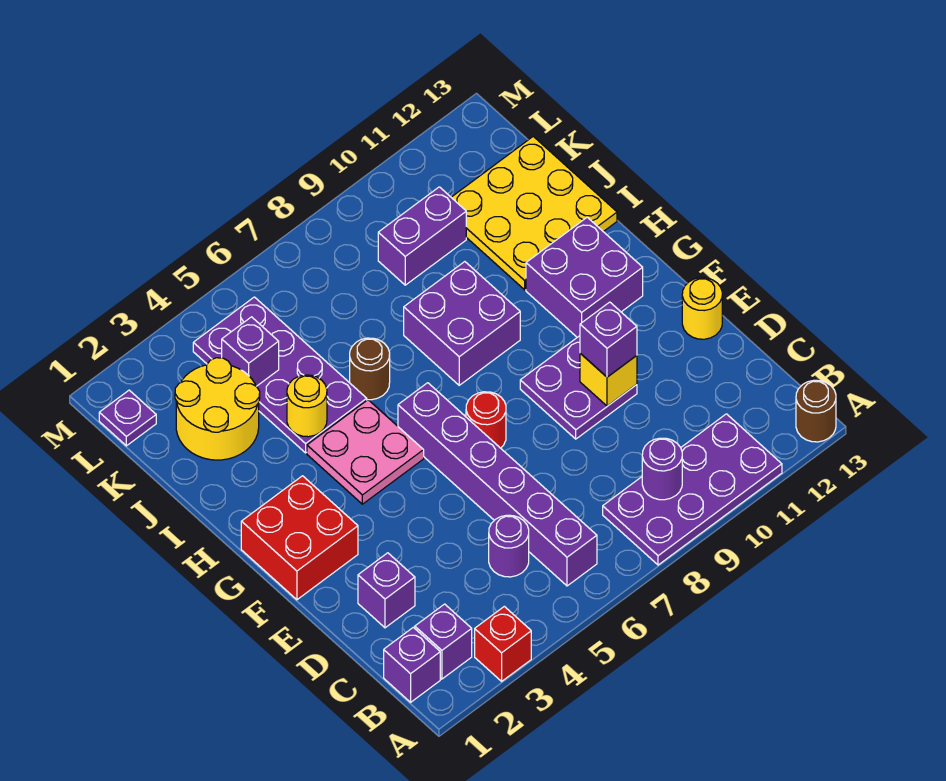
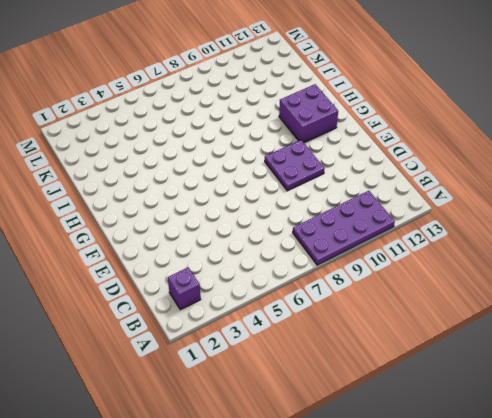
none -> red 1x1 brick [475,606,531,681]
none -> brown 1x1 round brick [796,380,836,442]
none -> purple 1x1 brick [384,627,440,702]

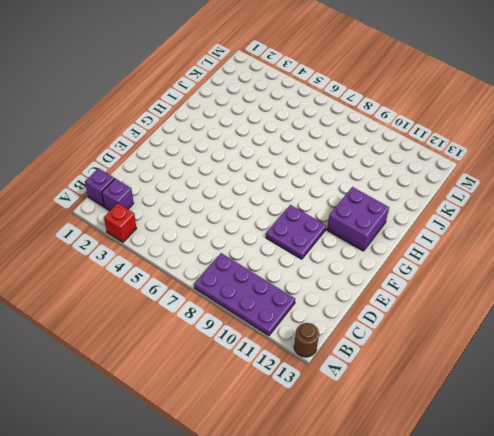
none -> purple 1x6 brick [398,383,597,586]
none -> purple 1x1 round brick [489,515,529,577]
none -> purple 1x1 brick [358,553,415,628]

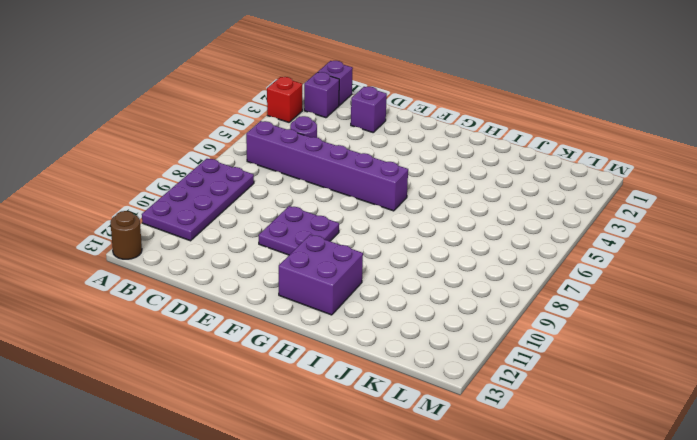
none -> yellow 1x1 round brick [682,278,722,339]
none -> red 2x2 brick [241,476,358,600]
none -> red 1x1 round brick [466,392,506,448]

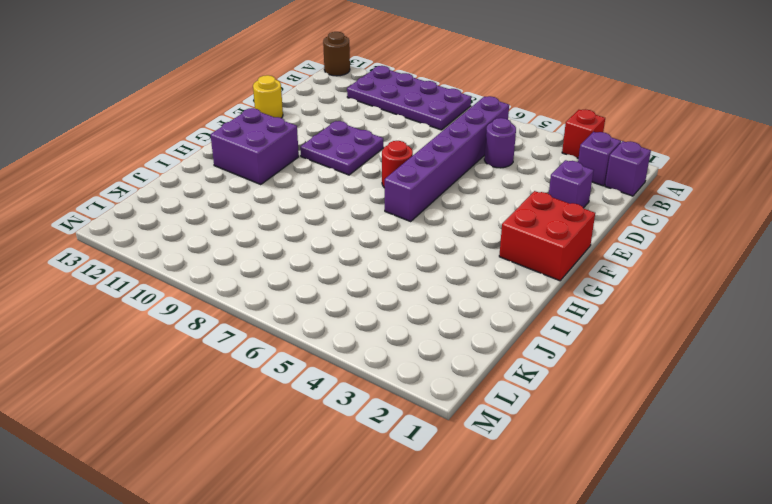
none -> pink 2x2 plate [307,400,424,504]
none -> purple 2x2 brick [404,262,520,385]
none -> purple 2x4 plate [193,297,367,453]

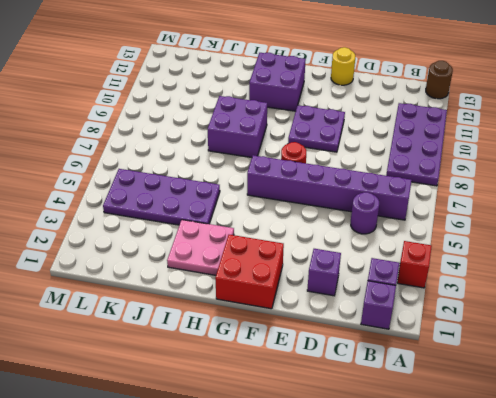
pink 2x2 plate [167,220,234,275] -> pink 2x2 plate moved to [307,400,424,504]
none -> brown 1x1 round brick [350,338,390,400]
none -> yellow 3x3 plate [451,136,617,290]
none -> yellow 2x2 round brick [175,358,260,460]

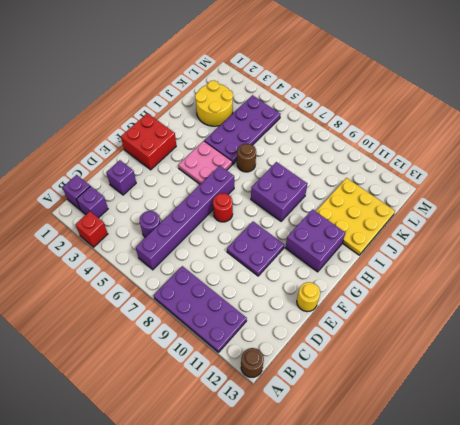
none -> purple 1x2 brick [378,187,466,285]
none -> purple 1x1 plate [99,390,156,446]
none -> purple 1x1 round brick [642,438,682,500]

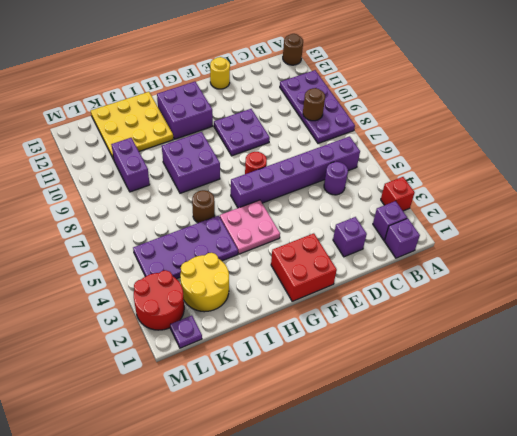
brown 1x1 round brick [303,88,325,121] -> purple 1x1 round brick [642,438,682,500]
red 2x2 round brick [134,270,184,330] -> none
none -> yellow 1x1 brick [580,353,637,406]
none -> yellow 1x1 round brick [287,375,327,437]
none -> purple 1x1 brick [222,317,279,386]

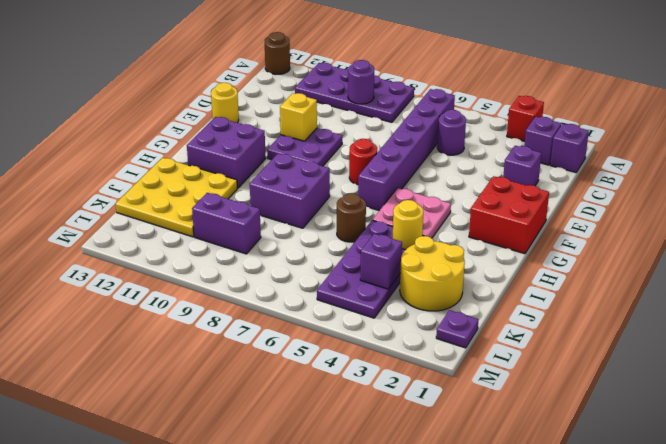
none -> purple 1x1 brick [580,302,637,377]

